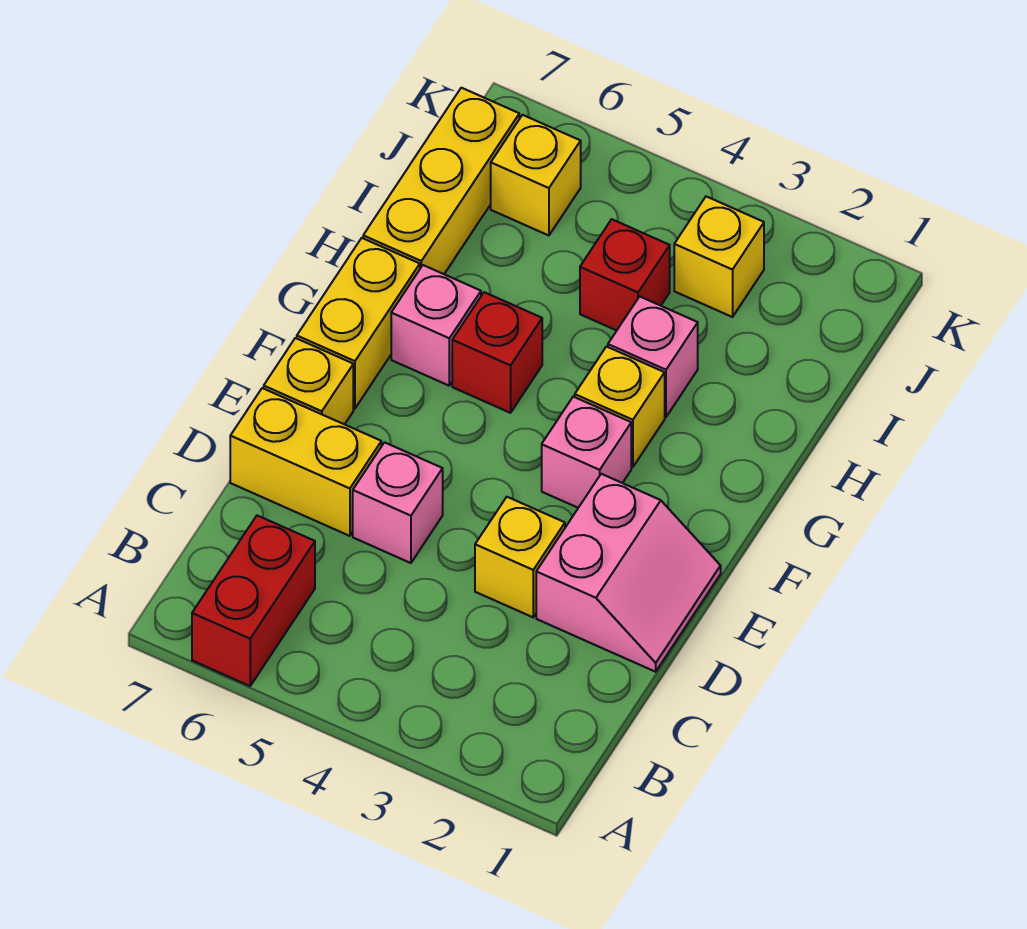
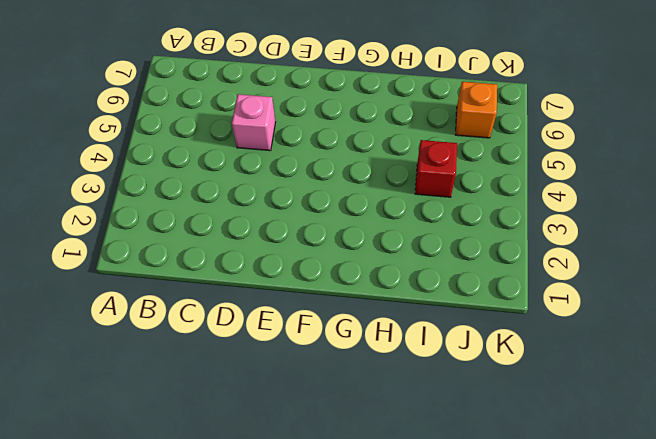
orange 1x1 brick [456,82,497,138] -> yellow 1x1 brick [491,115,581,235]
none -> red 1x2 brick [192,516,315,686]
none -> pink 2x2 slope [536,474,721,672]
none -> yellow 1x1 brick [475,497,565,617]

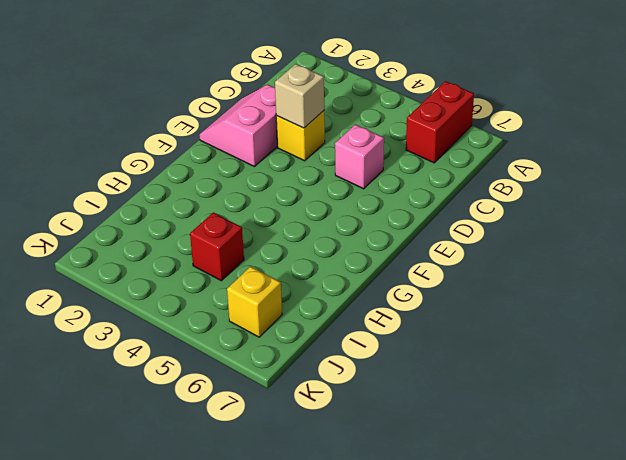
tan 1x1 brick [275,64,324,128] -> none
none -> yellow 1x2 brick [230,388,381,536]
none -> yellow 1x1 brick [264,338,353,425]
none -> pink 1x1 brick [542,397,631,508]

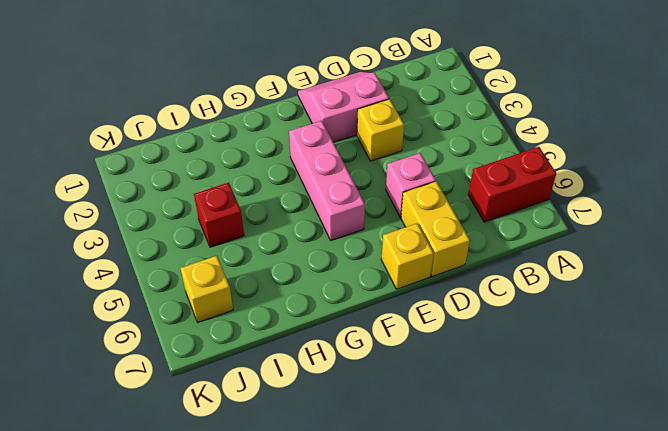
pink 1x3 brick [289,121,365,240] -> pink 1x1 brick [542,397,631,508]
none -> yellow 1x2 brick [297,238,420,409]
none -> yellow 1x1 brick [575,347,665,467]
none -> red 1x1 brick [452,292,542,413]

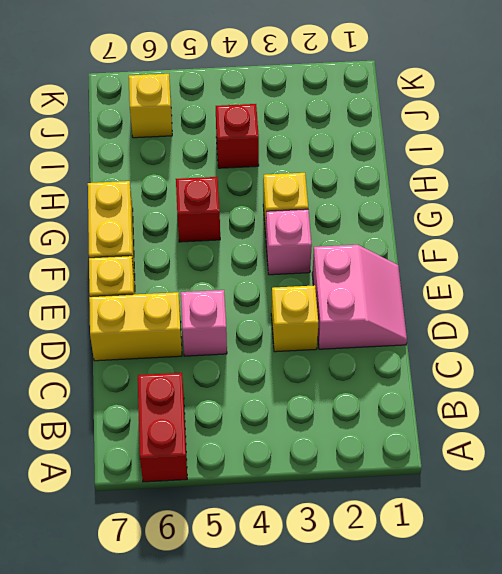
none -> pink 1x1 brick [391,265,481,386]
none -> pink 1x1 brick [608,296,698,417]
none -> yellow 1x3 brick [363,88,519,274]

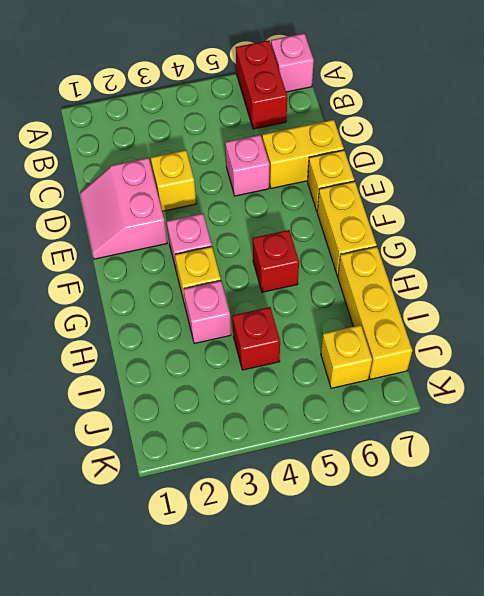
pink 1x1 brick [271,33,314,92] -> pink 1x1 brick moved to [391,265,481,386]
none -> yellow 1x1 brick [674,196,764,317]

